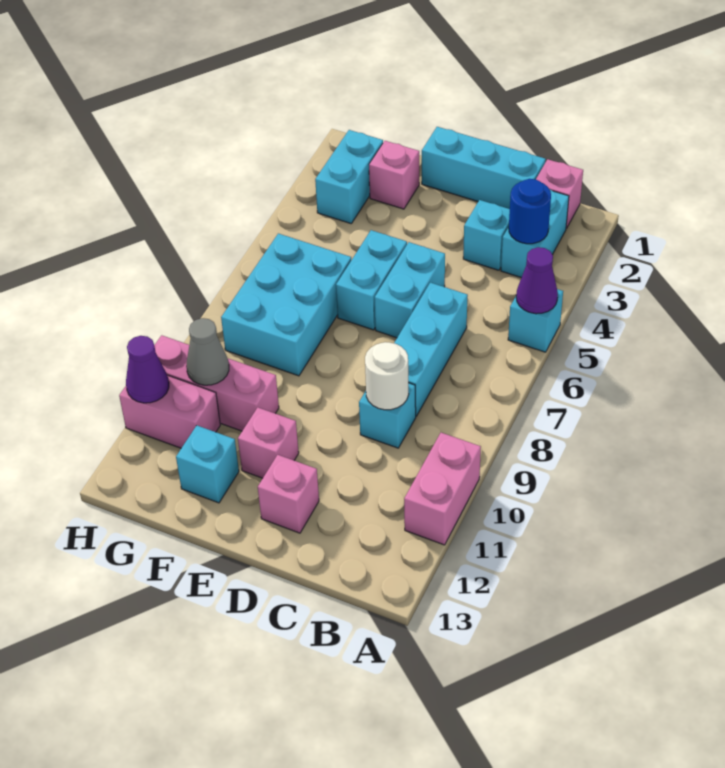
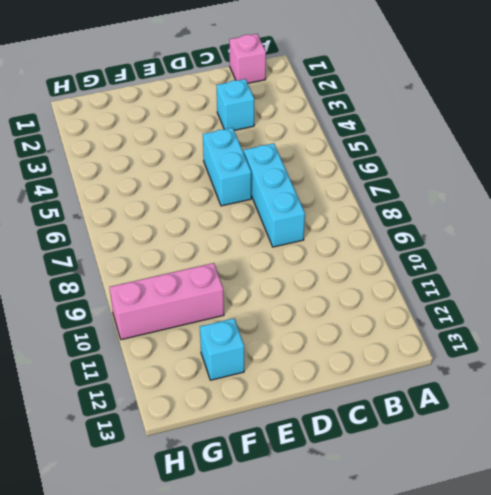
none -> cyan 1x1 brick [508,289,563,352]
none -> pink 1x2 brick [404,433,481,545]
none -> cyan 1x2 brick [501,190,569,278]

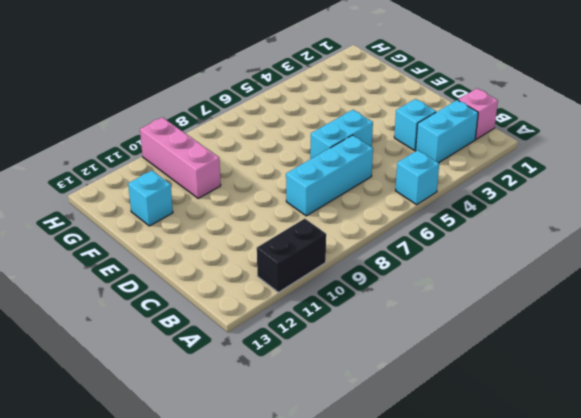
black 1x2 brick [257,219,326,292] -> pink 1x2 brick [404,433,481,545]
none -> cyan 1x3 brick [422,127,546,209]
none -> cyan 1x1 brick [359,383,416,448]
none -> pink 1x1 brick [258,455,319,533]

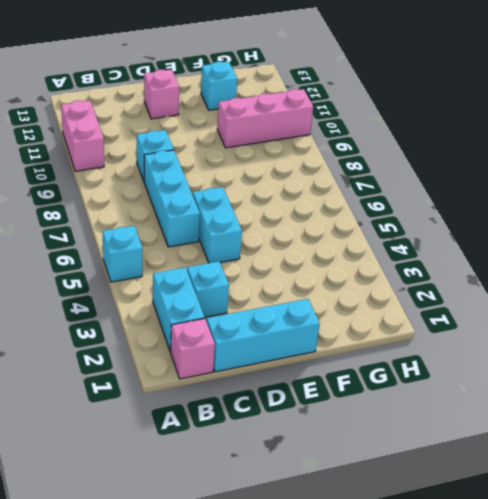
none -> cyan 1x2 brick [336,230,407,330]
none -> pink 1x1 brick [238,408,299,478]
none -> pink 1x1 brick [369,141,419,209]

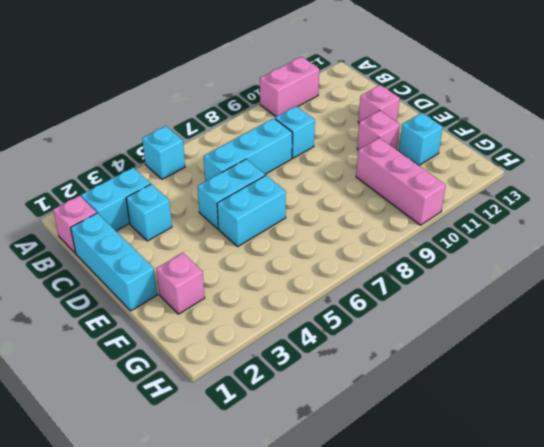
none -> cyan 2x3 brick [221,233,351,376]
none -> cyan 1x2 brick [315,130,383,223]
none -> pink 1x2 brick [119,375,220,448]

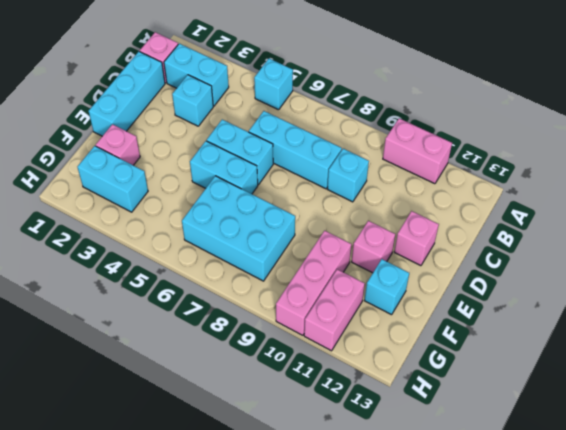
none -> purple 1x1 cone [516,247,558,314]
none -> blue 1x1 round brick [509,179,551,244]
none -> white 1x1 round brick [365,342,409,410]

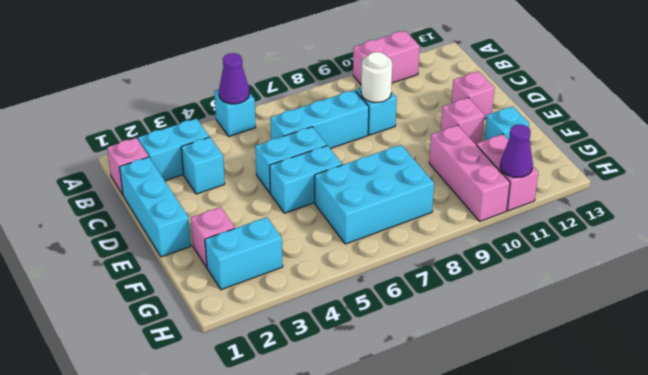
none -> blue 1x1 round brick [509,179,551,244]
none -> grey 1x1 cone [186,318,229,385]

